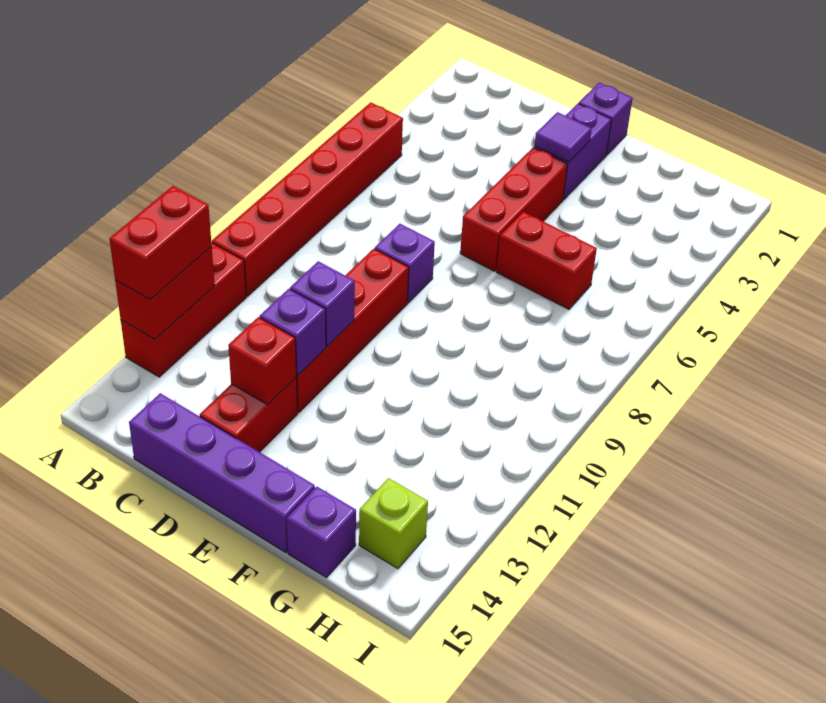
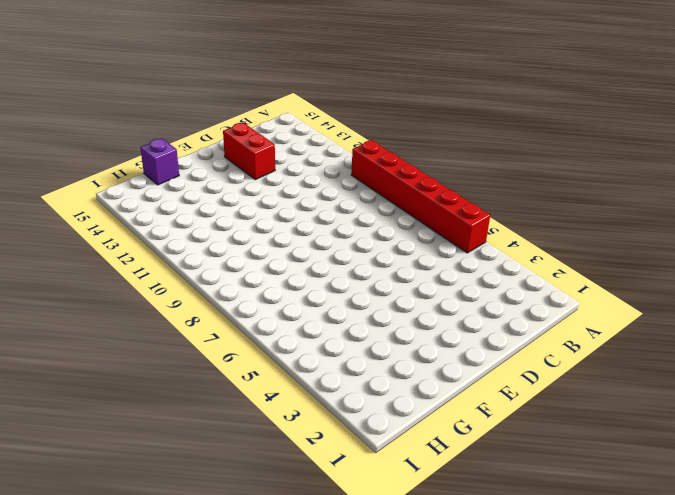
none -> red 1x3 brick [121,242,246,377]
none -> purple 1x4 brick [129,393,315,552]
none -> purple 1x1 brick [375,224,435,303]

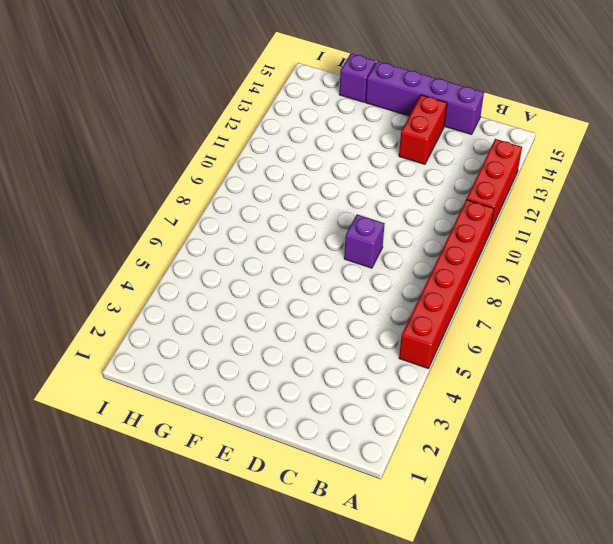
none -> red 1x4 brick [296,249,409,413]
none -> purple 1x1 brick [579,83,633,155]
none -> purple 1x2 brick [534,104,612,200]

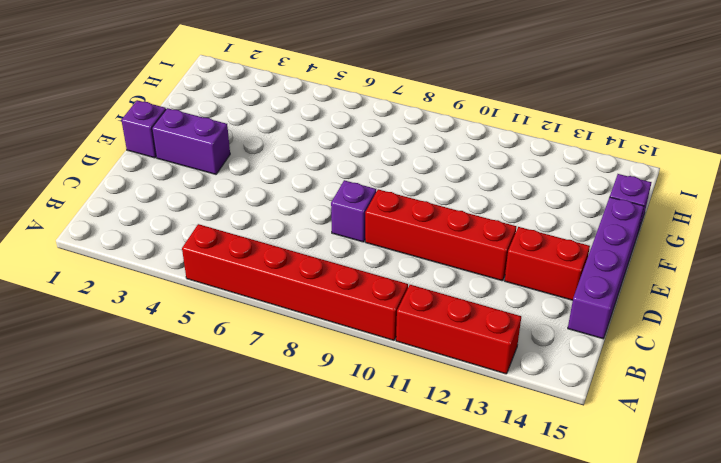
none -> red 1x3 brick [460,147,568,271]
none -> red 1x2 brick [497,212,597,309]
none -> lime 1x1 brick [359,478,428,569]

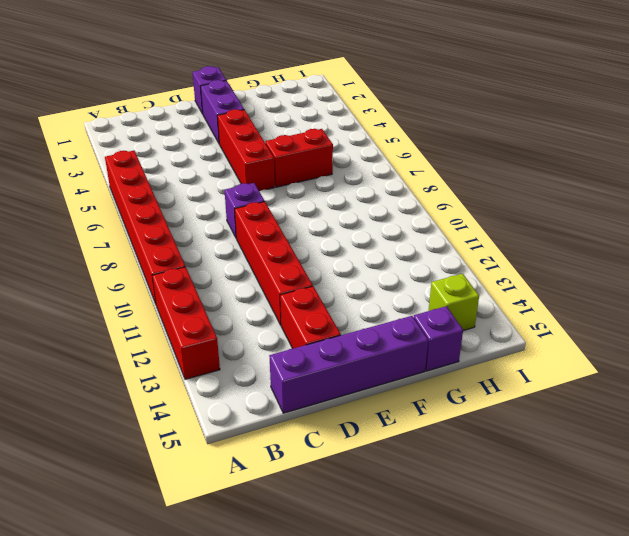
none -> red 1x2 brick [115,247,215,339]
none -> purple 1x1 brick [290,261,355,346]
none -> purple 1x1 brick [260,289,326,375]

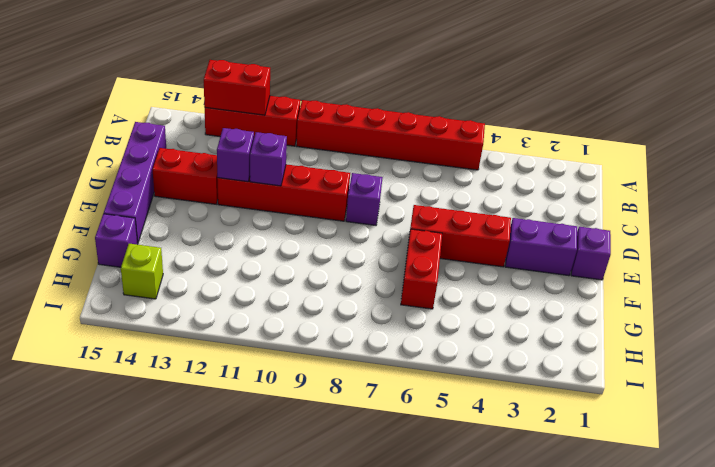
none -> red 1x1 brick [228,317,297,405]
none -> purple 1x1 tile [534,112,592,162]
none -> red 1x2 brick [109,186,212,300]

